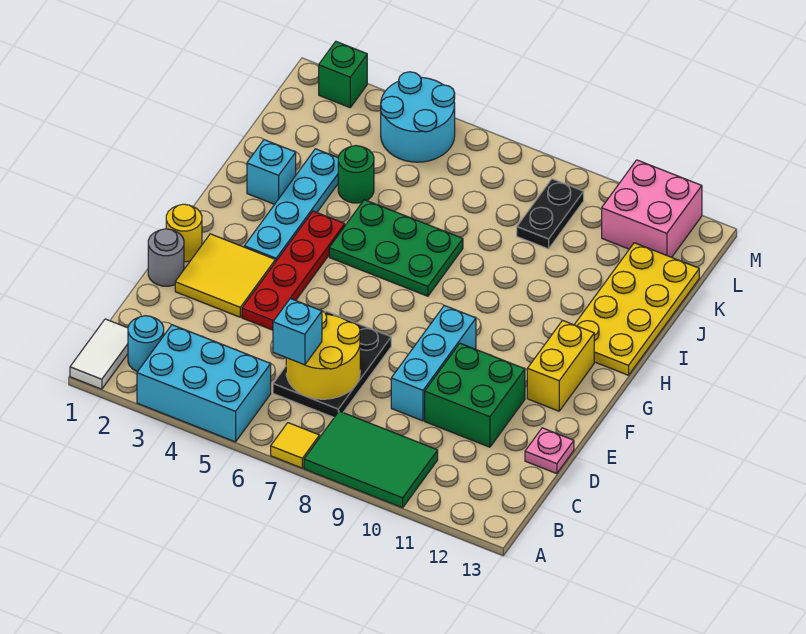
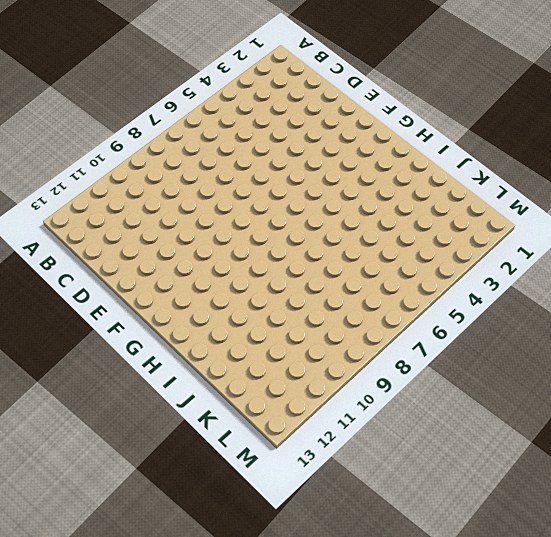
none -> white 1x2 tile [70,319,128,389]
none -> cyan 2x3 brick [137,325,271,442]
none -> yellow 1x1 tile [271,423,320,468]

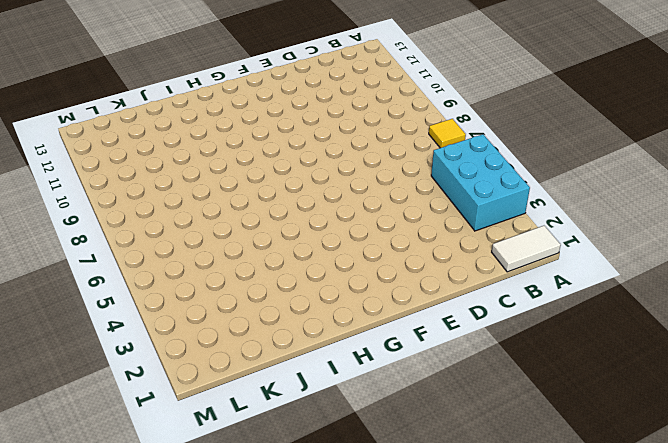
none -> green 2x3 tile [304,411,438,508]
none -> cyan 1x1 round brick [128,316,164,372]
none -> black 2x3 plate [273,311,391,417]

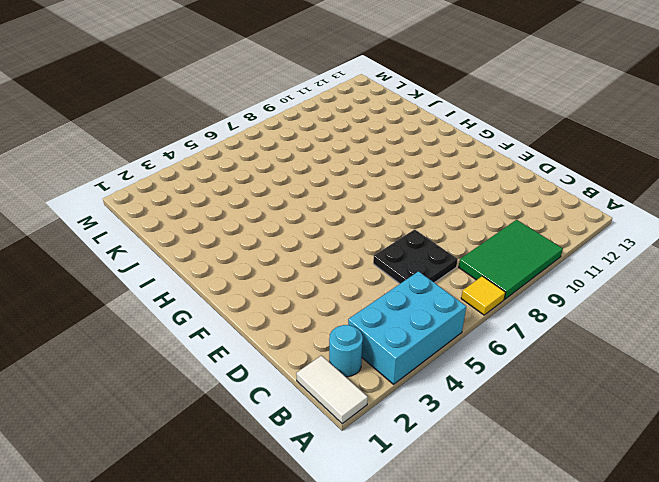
black 2x2 plate [373,229,458,284] -> black 2x3 plate [273,311,391,417]
none -> cyan 1x3 brick [391,306,476,421]
none -> green 2x2 brick [425,343,525,447]
none -> pink 1x1 plate [525,428,574,474]

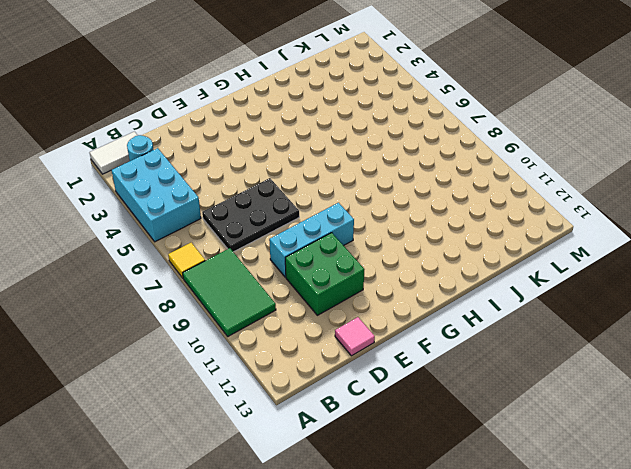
pink 1x1 tile [335,317,375,356] -> pink 1x1 plate [525,428,574,474]
none -> grey 1x1 round brick [148,229,184,286]
none -> yellow 2x2 tile [175,234,275,317]
none -> red 1x4 plate [242,211,345,330]

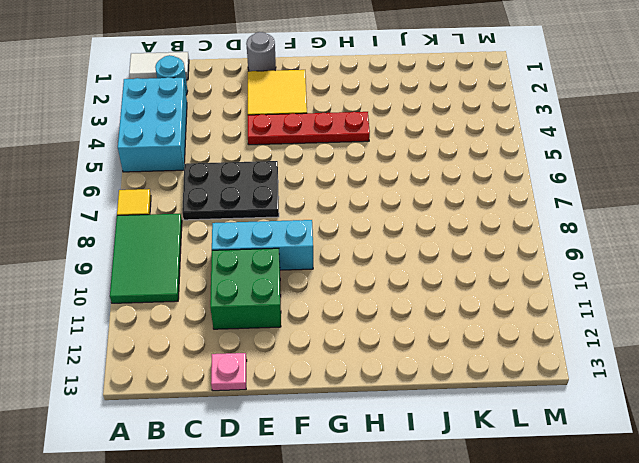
none -> yellow 1x1 round brick [166,204,202,262]
none -> yellow 1x2 brick [527,320,594,411]
none -> cyan 1x4 plate [244,149,338,262]

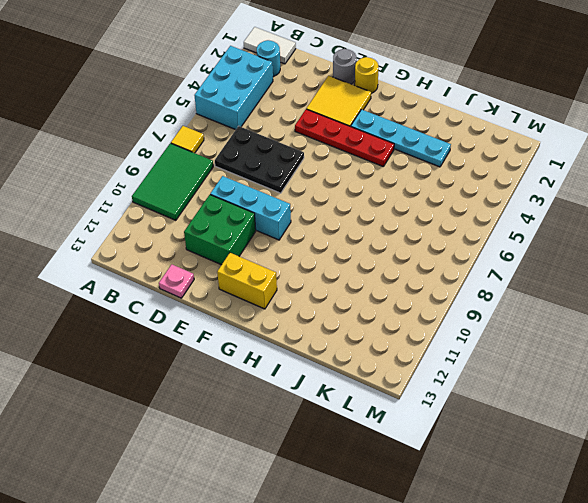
none -> green 2x3 plate [329,200,463,296]
none -> yellow 2x4 plate [574,243,699,375]
none -> cyan 1x1 brick [247,140,296,204]

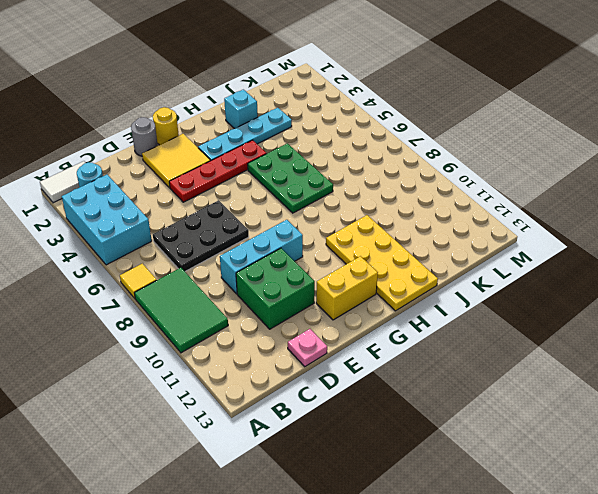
yellow 2x4 plate [326,215,438,311] -> yellow 2x4 plate turned to [574,243,699,375]
none -> green 1x1 round brick [338,146,374,203]
none -> black 1x2 plate [517,179,584,249]
none -> cyan 2x2 round brick [381,72,455,162]

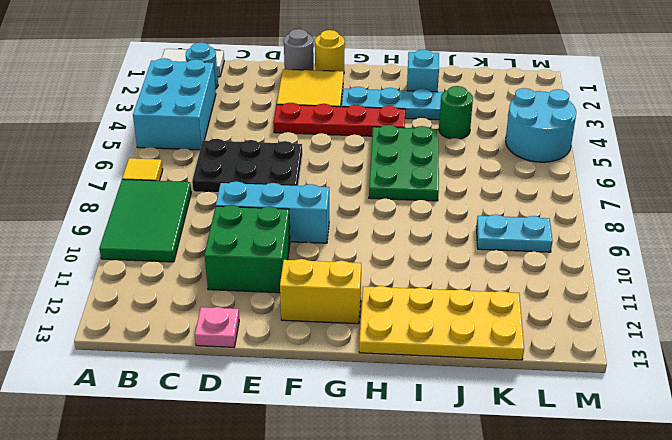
cyan 1x2 plate [476,214,552,252] -> black 1x2 plate [517,179,584,249]
none -> pink 2x2 brick [602,160,702,257]
none -> green 1x1 brick [319,42,367,107]
none -> yellow 2x2 round brick [286,310,360,399]

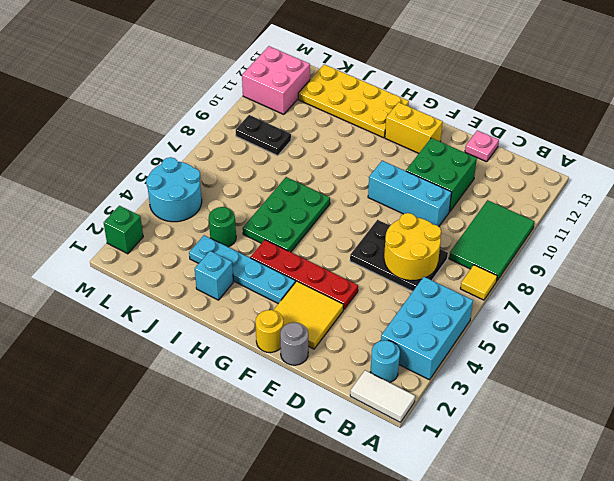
none -> cyan 1x1 brick [273,299,322,365]

